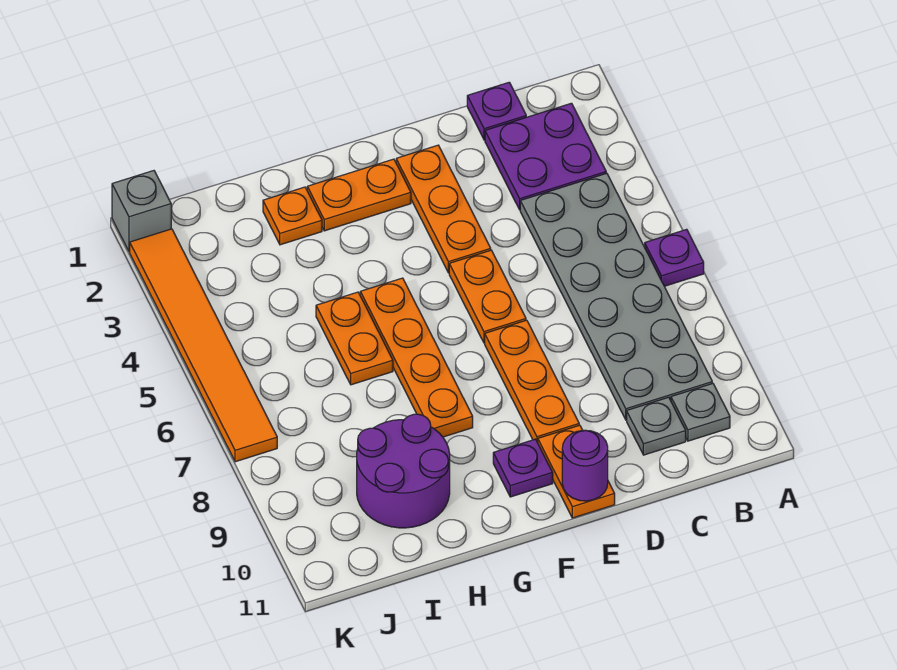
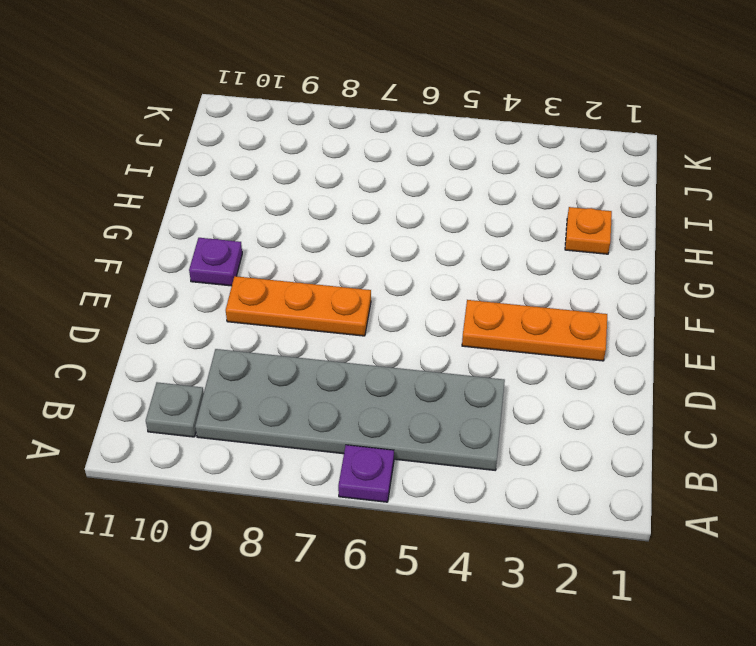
none -> purple 2x2 plate [485,103,606,210]
none -> purple 1x1 plate [467,82,526,140]
none -> grey 1x1 plate [627,397,686,455]

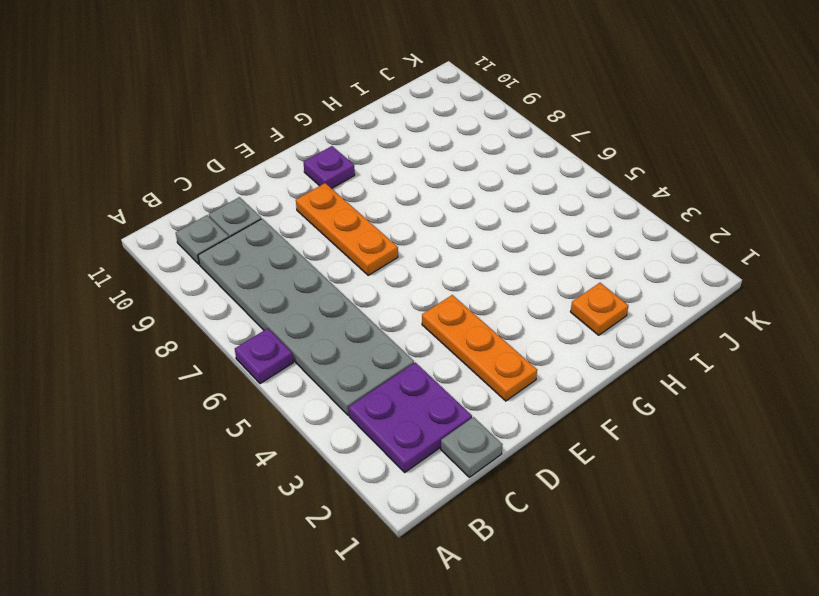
grey 1x1 plate [441,417,503,477] -> purple 1x1 plate [467,82,526,140]
none -> orange 1x2 plate [449,250,526,343]
none -> orange 1x2 plate [538,425,615,518]
none -> orange 1x2 plate [307,159,411,231]

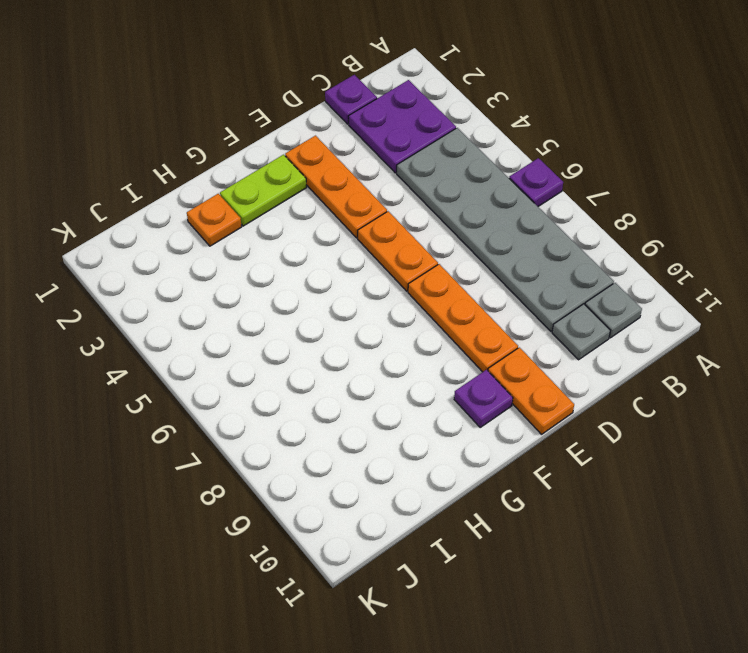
lime 1x2 plate [220,155,307,226] -> orange 1x2 plate [307,159,411,231]
none -> orange 1x4 plate [360,278,473,437]
none -> orange 1x2 plate [316,292,393,385]
none -> purple 2x2 round brick [357,414,450,528]

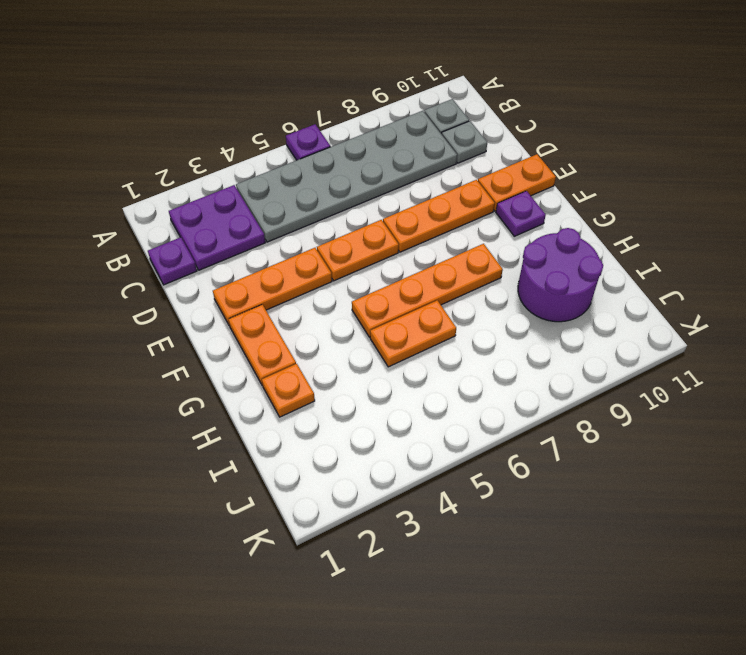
none -> grey 1x1 brick [112,171,171,252]
none -> orange 1x6 tile [130,229,277,462]
none -> purple 1x1 round brick [562,430,608,501]

